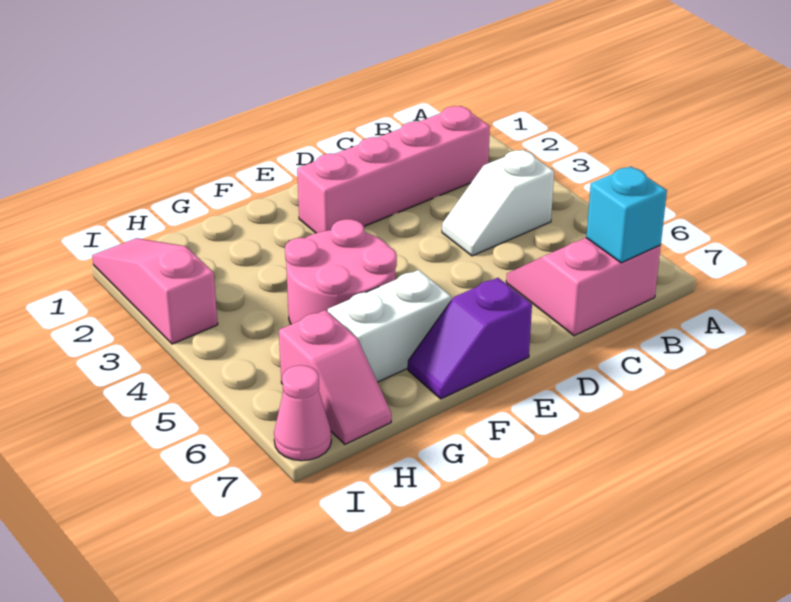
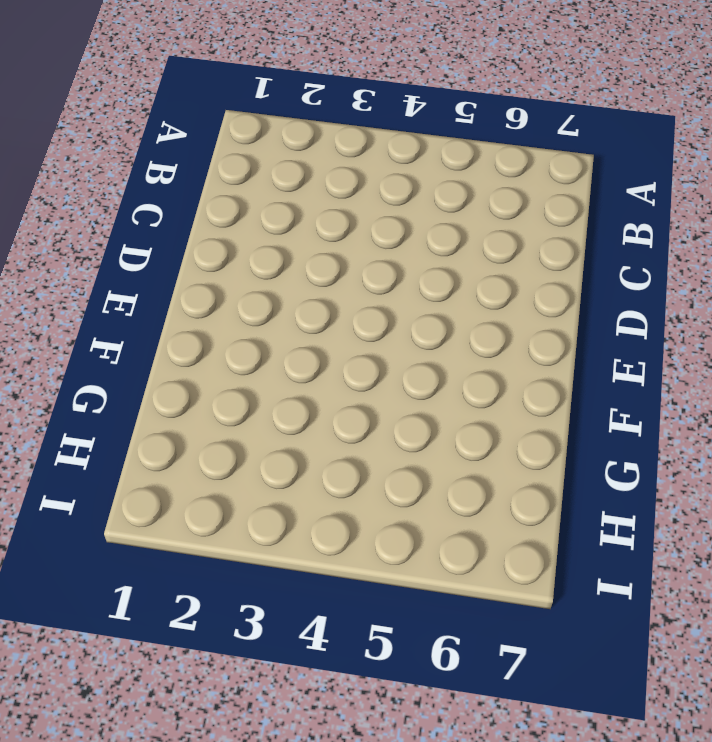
none -> pink 1x4 brick [297,106,490,233]
none -> white 1x2 slope [442,149,554,256]

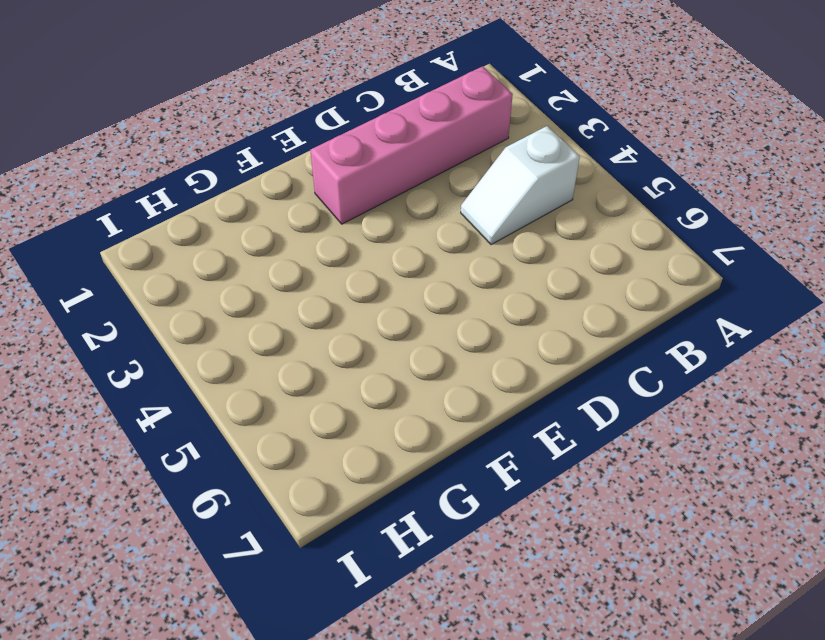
none -> pink 2x2 slope [506,238,661,336]
none -> purple 1x2 slope [408,278,532,399]

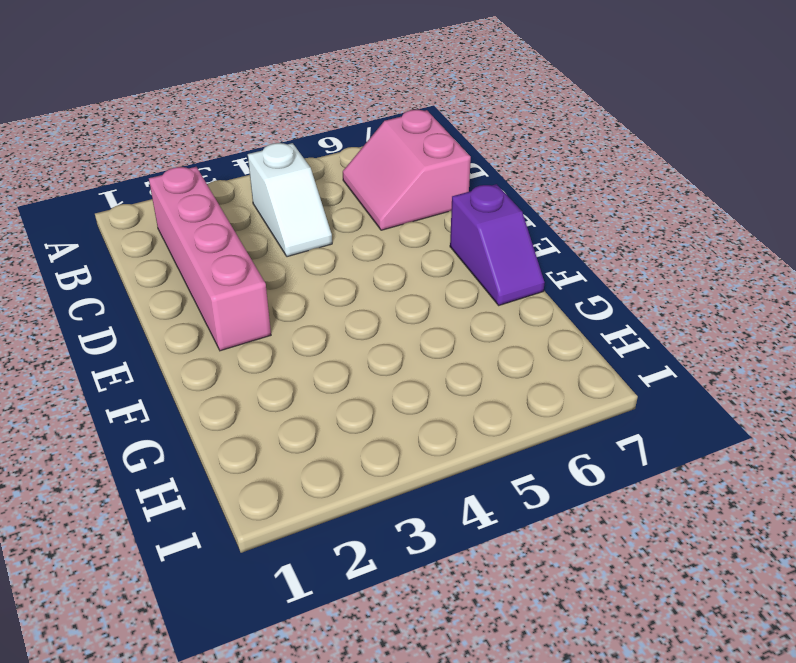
none -> pink 2x2 round brick [285,219,397,324]
none -> white 1x2 brick [328,270,451,382]

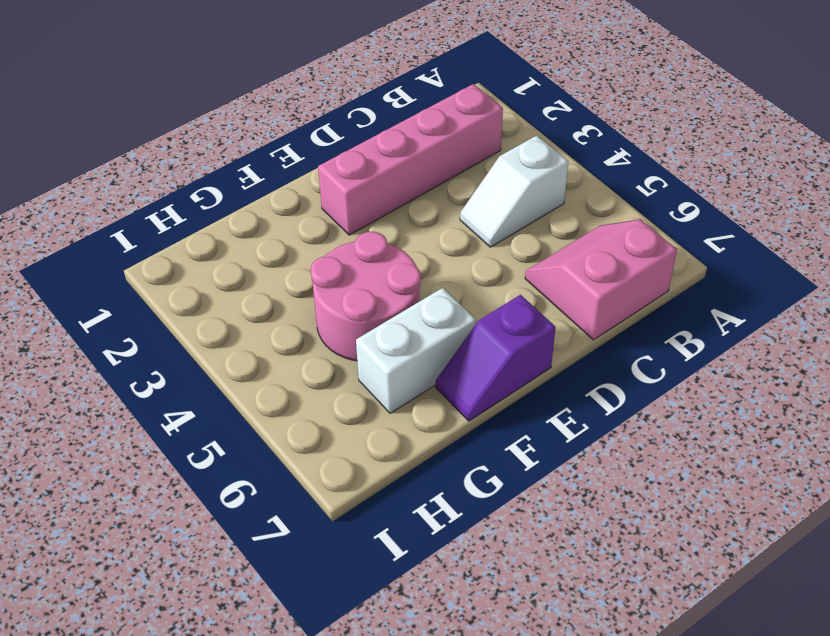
none -> pink 1x2 slope [279,310,391,444]
none -> pink 1x3 slope [92,238,218,344]

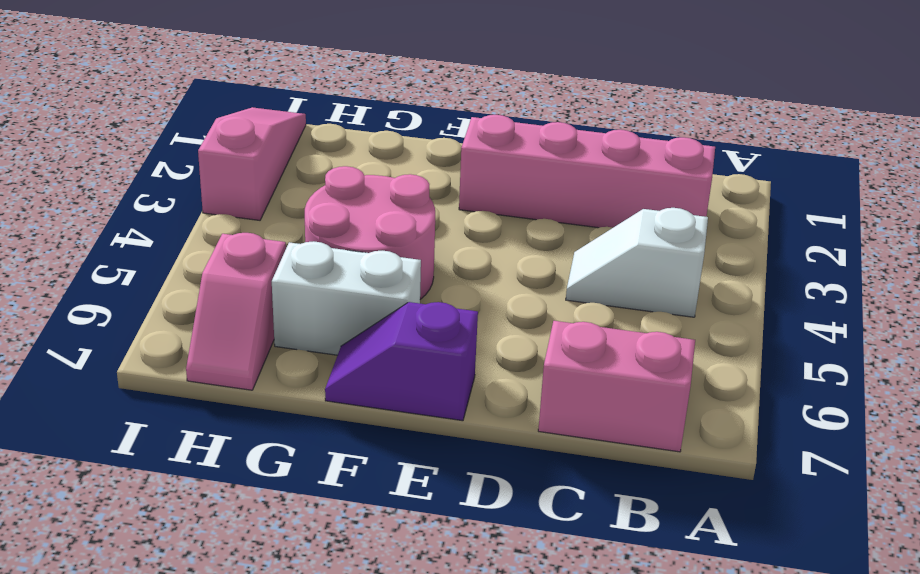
none -> pink 1x1 cone [274,365,331,461]
none -> cyan 1x1 brick [586,166,667,263]

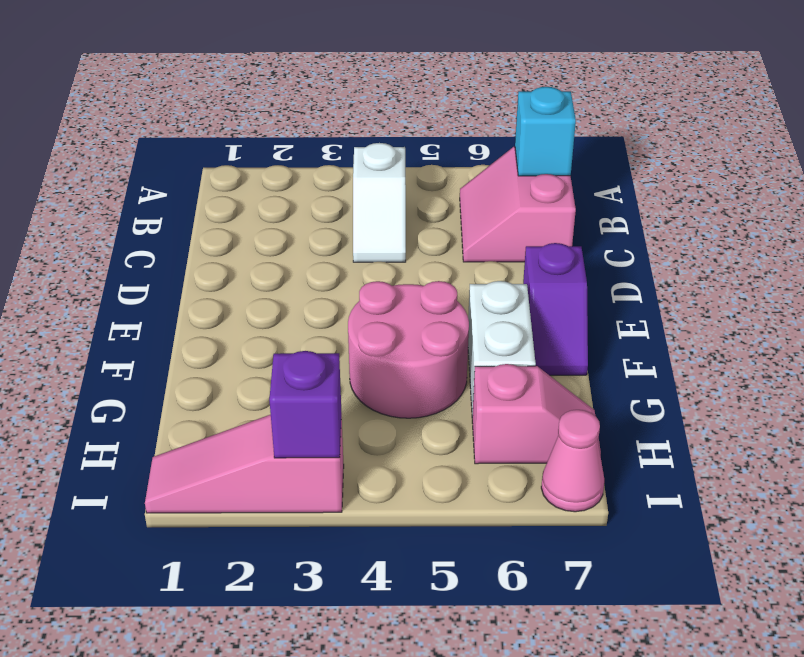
purple 1x1 brick [269,351,341,458] -> none
none -> pink 1x4 brick [297,106,490,233]

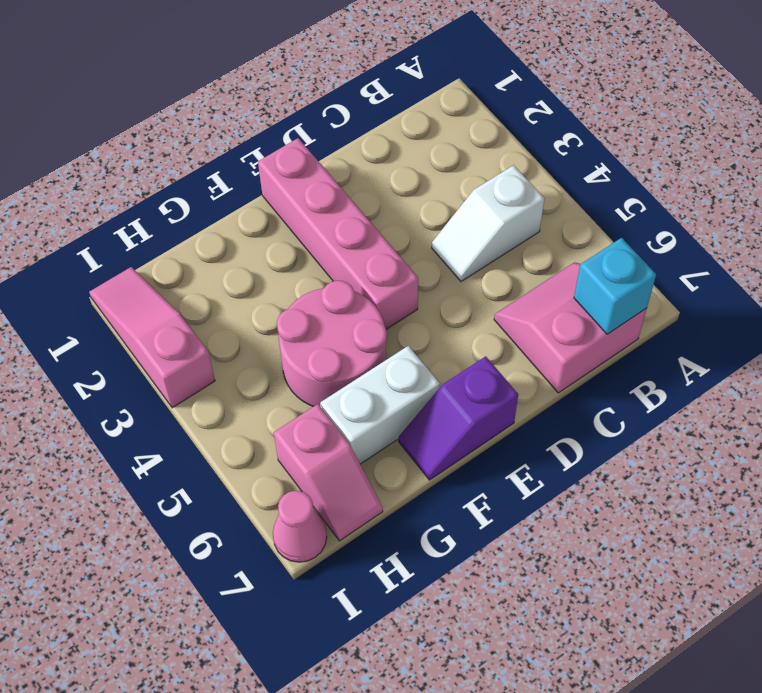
pink 1x4 brick [258,138,418,329] -> pink 1x4 brick turned to [297,106,490,233]

